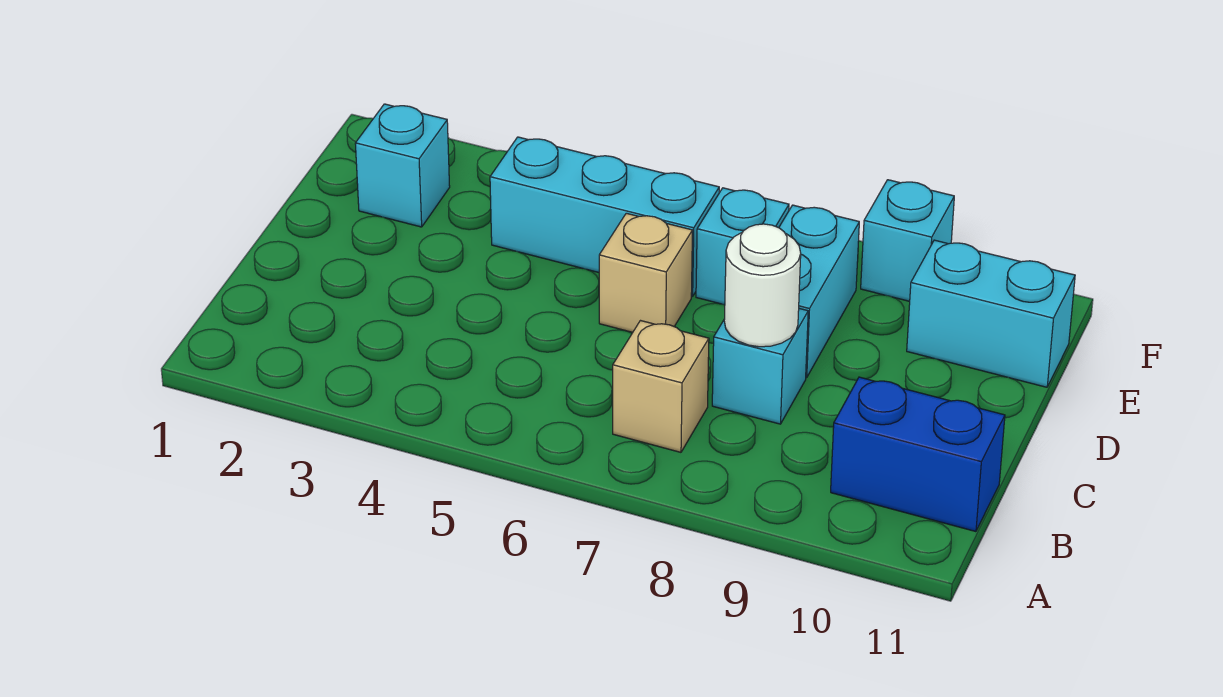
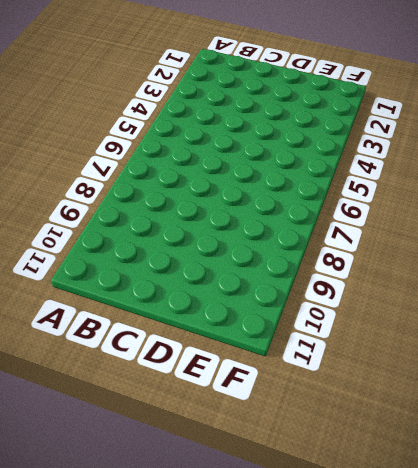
none -> tan 1x1 brick [613,321,709,452]
none -> blue 1x2 brick [831,377,1005,532]

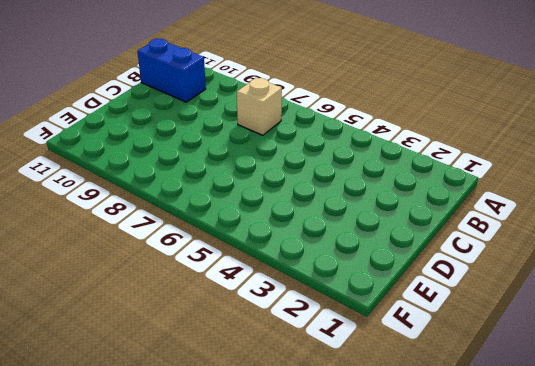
none -> cyan 1x1 brick [712,308,808,424]
none -> tan 1x1 brick [599,213,693,332]

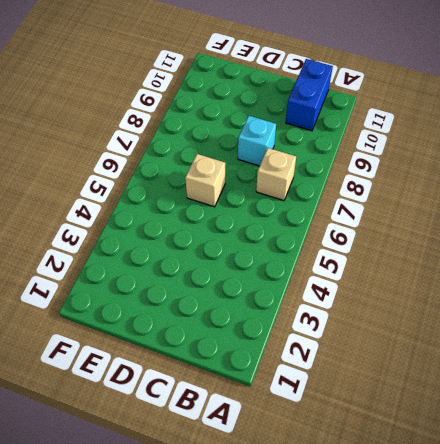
none -> cyan 1x2 brick [779,205,859,378]
none -> cyan 1x1 brick [355,104,450,227]

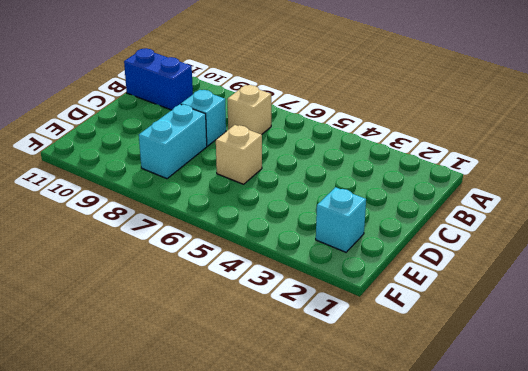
none -> cyan 1x3 brick [490,137,719,296]
none -> cyan 1x1 brick [696,188,789,305]

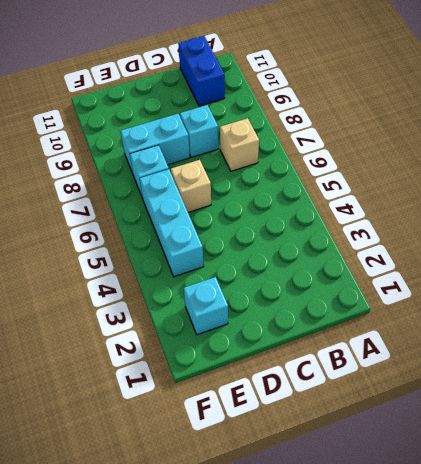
none -> cyan 1x2 brick [907,240,1075,387]
none -> cyan 1x1 brick [861,180,954,301]

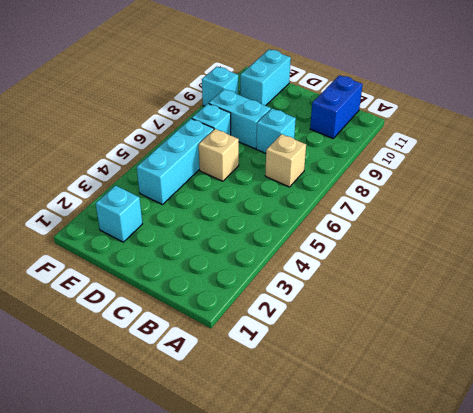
none -> white 1x1 round brick [724,224,801,347]

